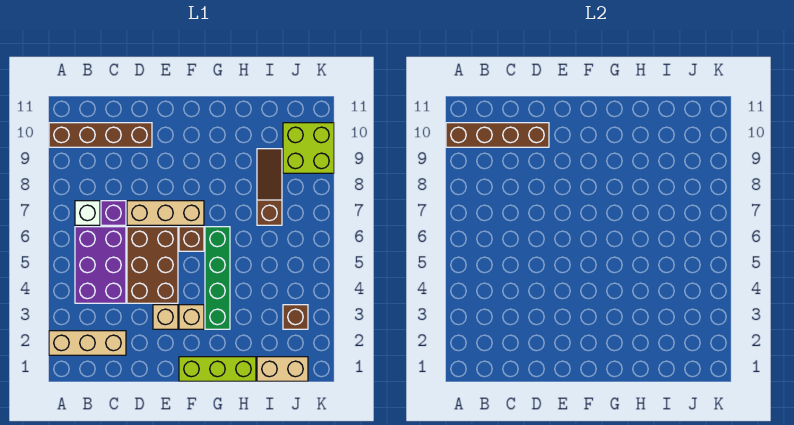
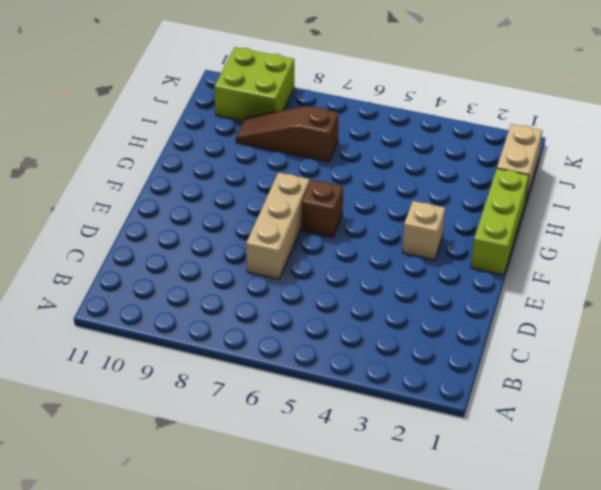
none -> tan 1x3 brick [49,331,126,355]
none -> brown 1x4 brick [49,123,152,147]
none -> purple 2x3 brick [75,227,126,303]

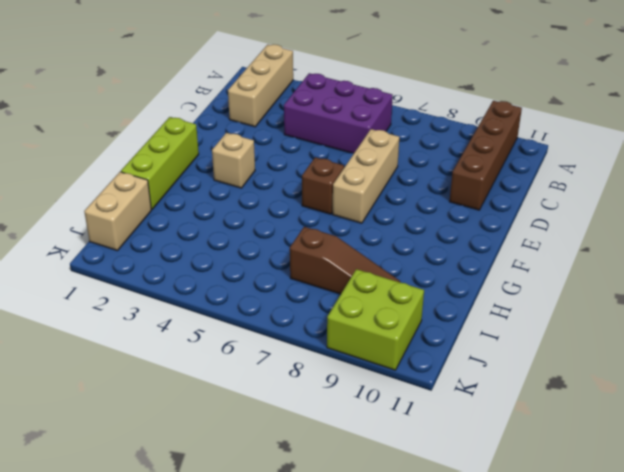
none -> white 1x1 brick [75,201,100,225]
none -> purple 1x1 brick [101,201,126,225]
none -> brown 2x3 brick [127,227,178,303]

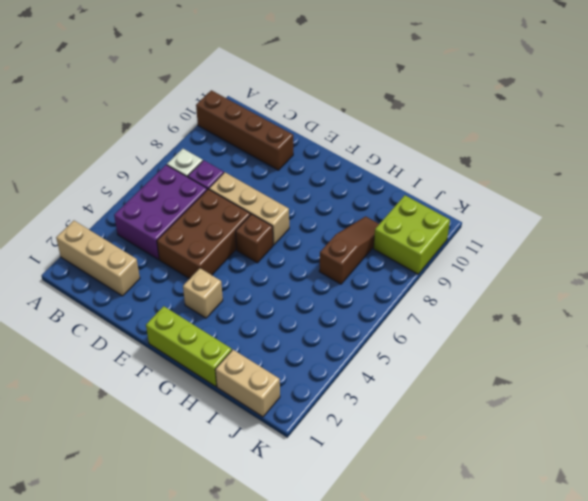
none -> tan 1x1 brick [153,305,178,329]
none -> green 1x4 brick [205,227,230,329]
none -> brown 1x1 brick [283,305,308,329]

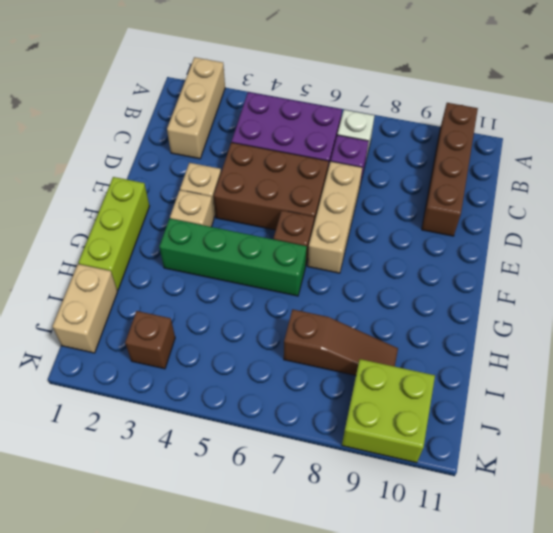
none -> brown 1x4 brick [446,123,549,147]

